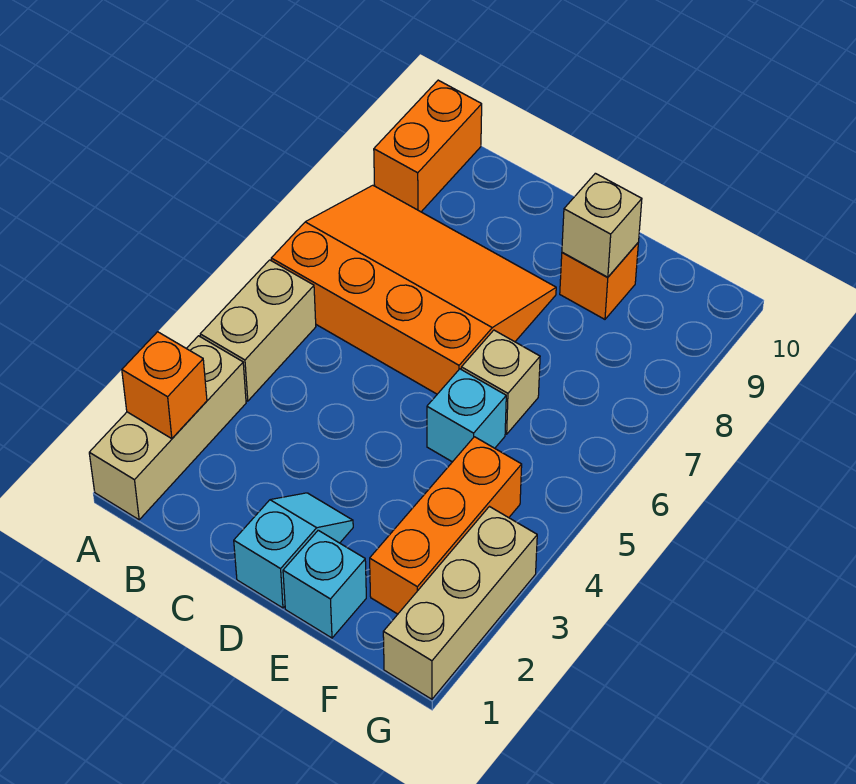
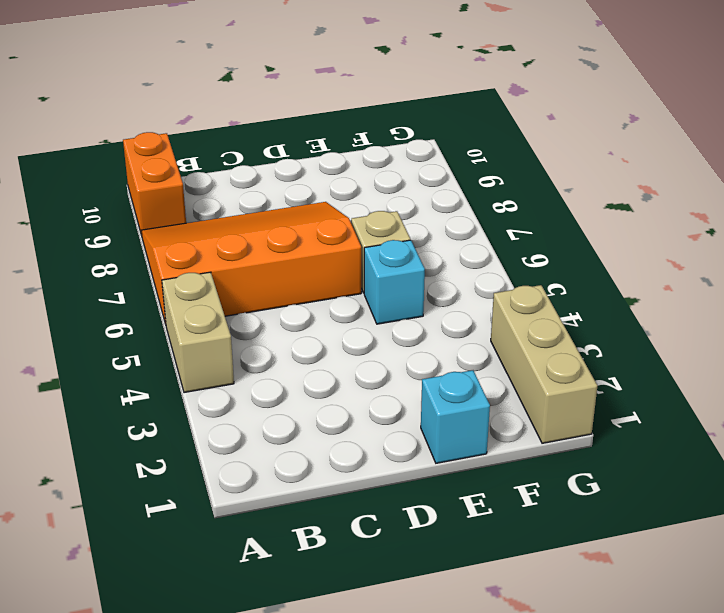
none -> tan 1x3 brick [89,336,246,520]
none -> cyan 1x2 slope [234,493,353,608]
none -> orange 1x1 brick [560,243,638,319]

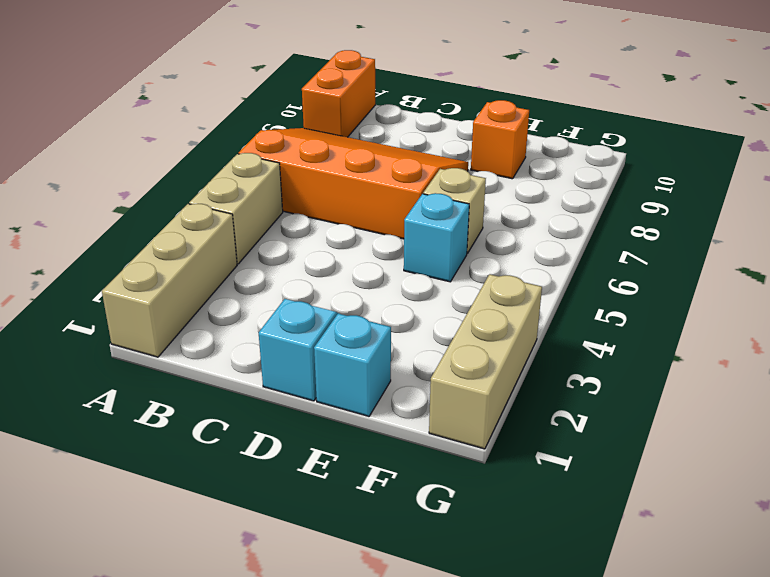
none -> orange 1x3 brick [370,437,522,614]
none -> orange 1x1 brick [122,332,207,439]
none -> tan 1x1 brick [562,173,642,277]

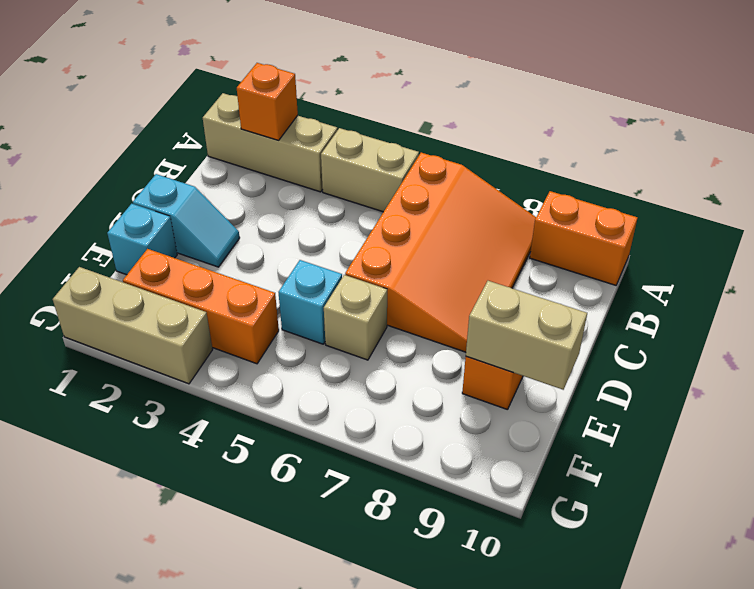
tan 1x2 brick [466,281,587,390] -> tan 1x1 brick [562,173,642,277]

